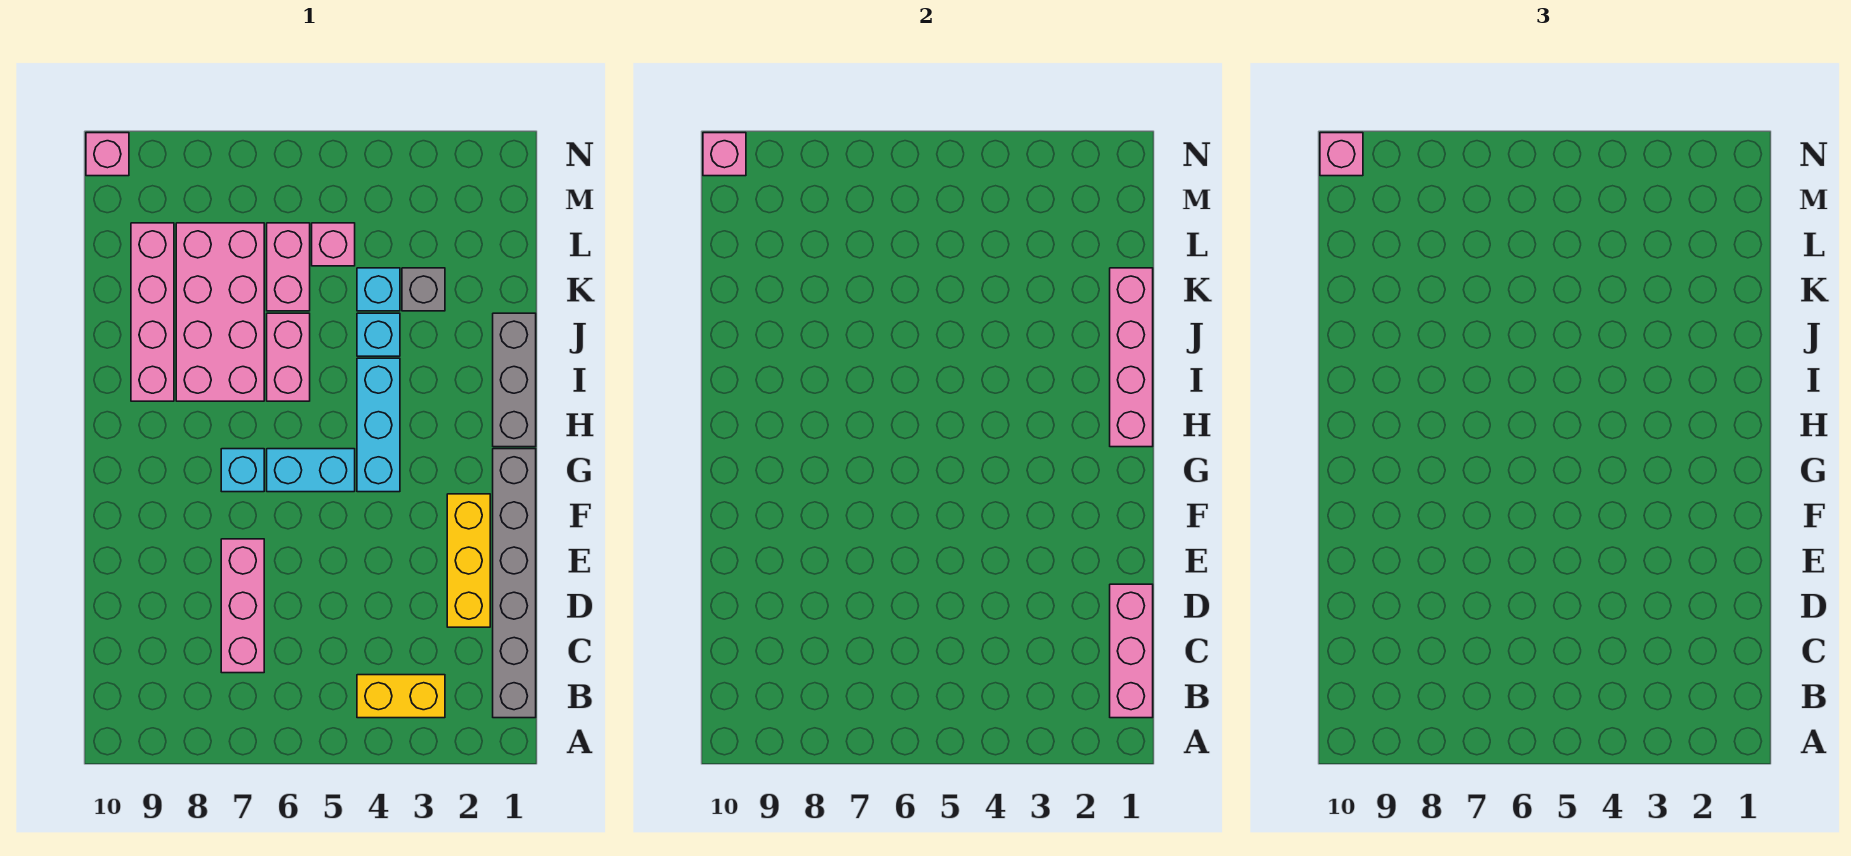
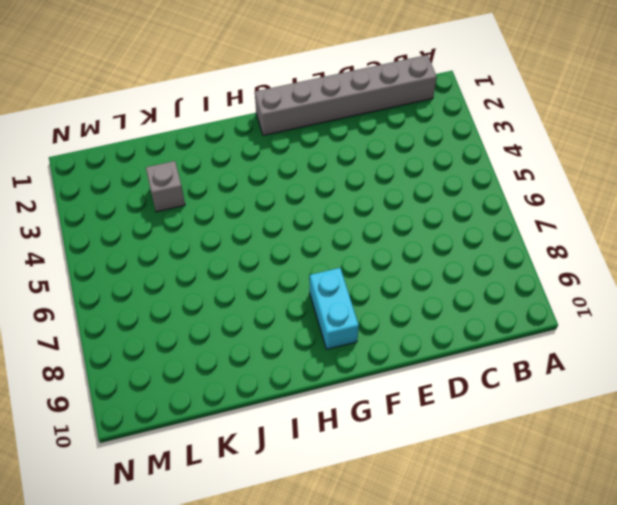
cyan 1x2 brick [310,268,359,349] -> cyan 1x2 brick moved to [267,449,355,492]
none -> yellow 1x2 brick [357,675,445,718]
none -> pink 1x3 brick [221,539,264,673]
none -> yellow 1x3 brick [447,494,490,627]

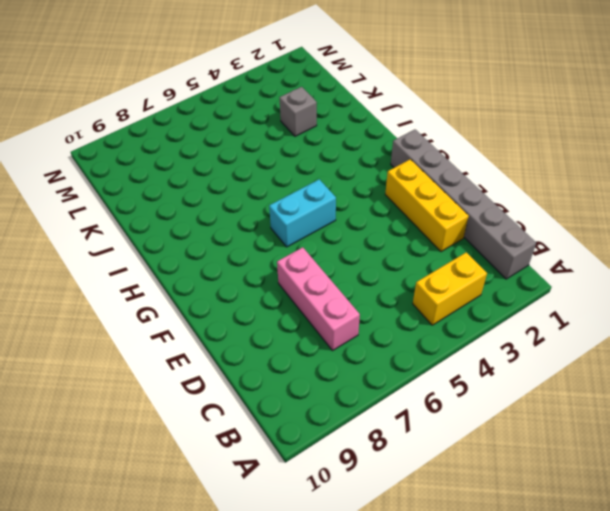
none -> cyan 1x3 brick [357,358,400,492]
none -> cyan 1x1 brick [221,449,264,492]
none -> grey 1x3 brick [493,313,536,447]

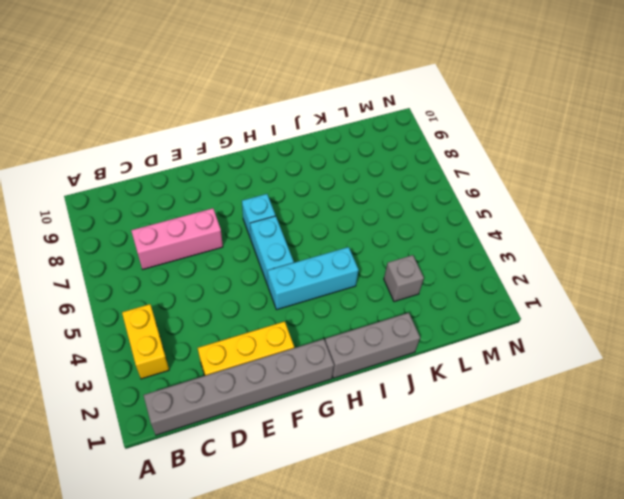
none -> pink 1x2 brick [267,313,310,401]
none -> pink 2x4 brick [176,223,264,401]
none -> pink 1x4 brick [131,223,174,401]

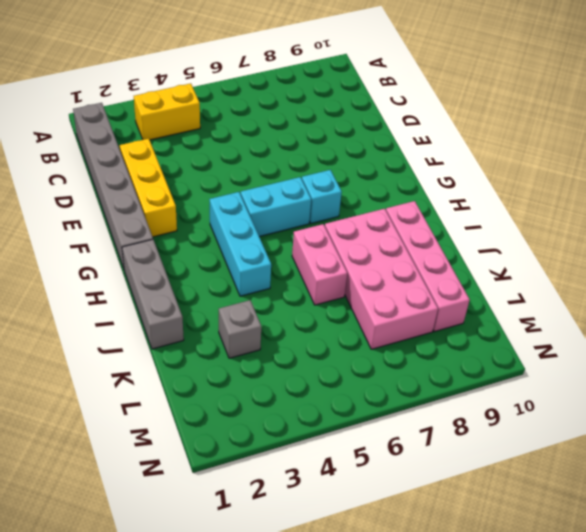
none -> pink 1x3 brick [221,539,264,673]
none -> cyan 1x1 brick [357,313,400,356]
none -> cyan 1x1 brick [357,268,400,311]

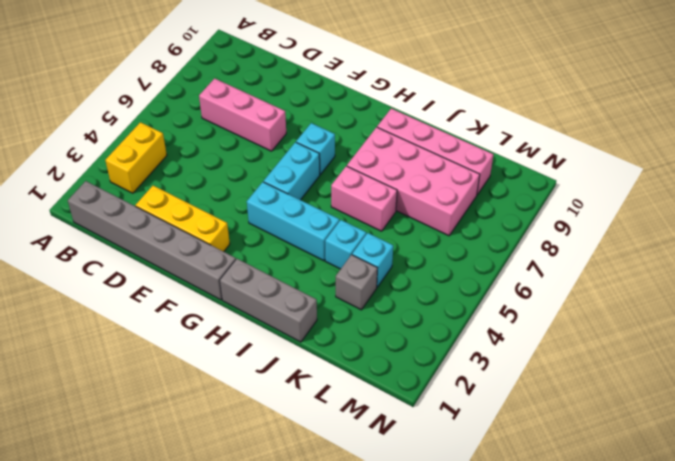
none -> pink 1x2 brick [267,223,310,311]
none -> pink 1x1 brick [312,223,355,266]
none -> pink 1x1 brick [86,133,129,176]

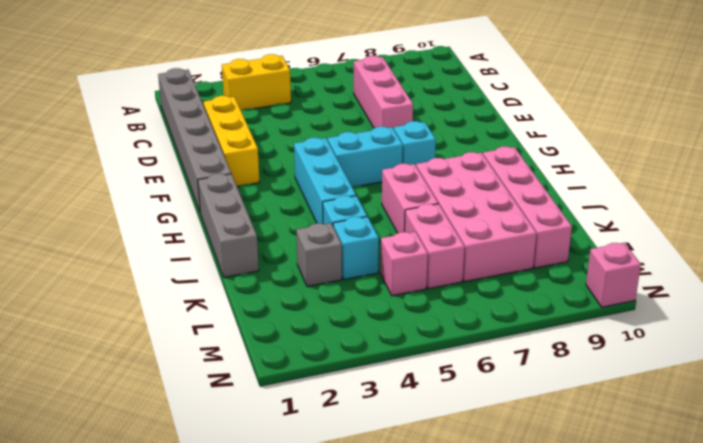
none -> pink 1x3 brick [1110,584,1153,718]
none -> pink 1x4 brick [1110,268,1153,447]
none -> pink 1x1 brick [703,133,746,176]

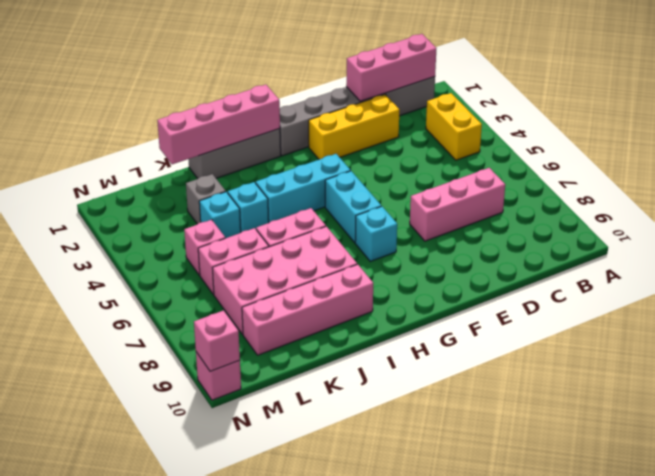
none -> pink 1x1 brick [1320,133,1363,176]

